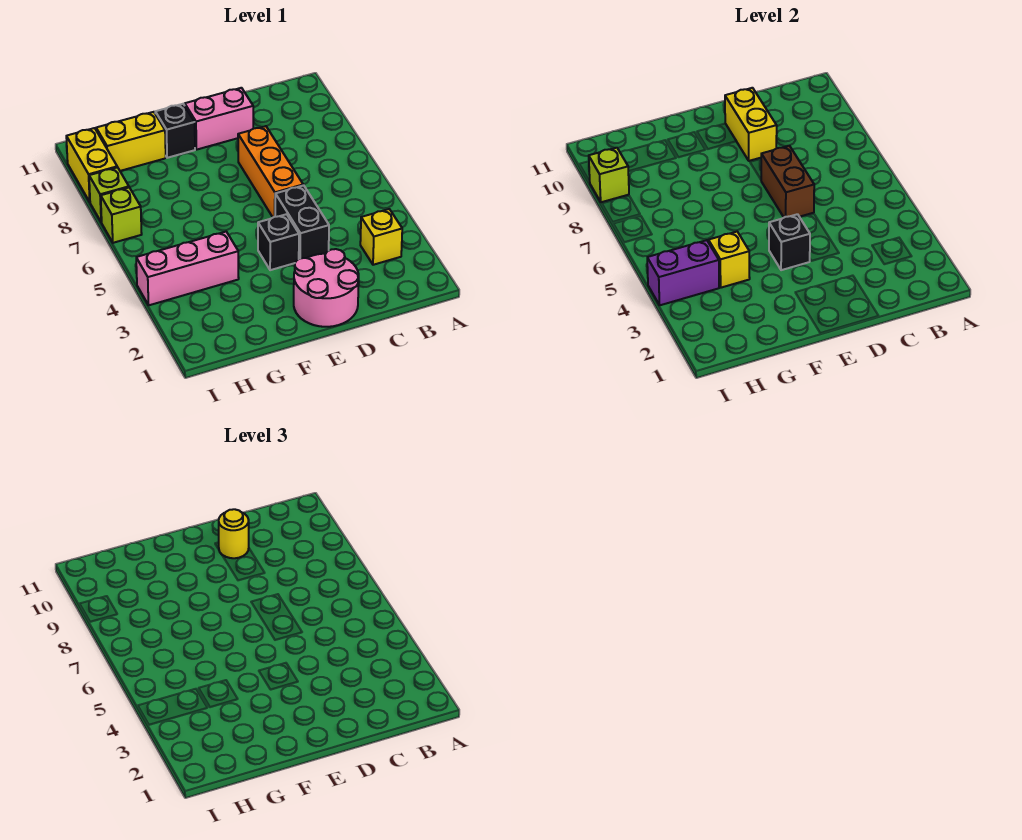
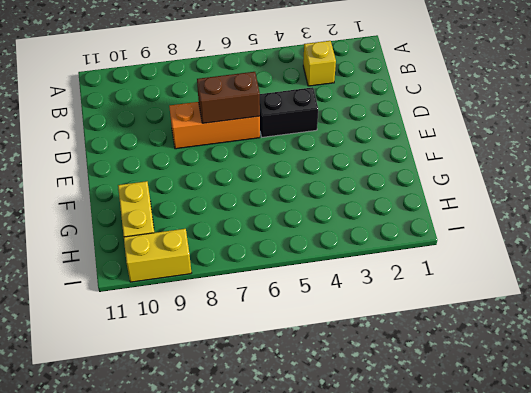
none -> pink 2x2 round brick [294,249,359,327]
none -> pink 1x2 brick [185,88,253,150]
none -> black 1x1 brick [258,214,299,270]

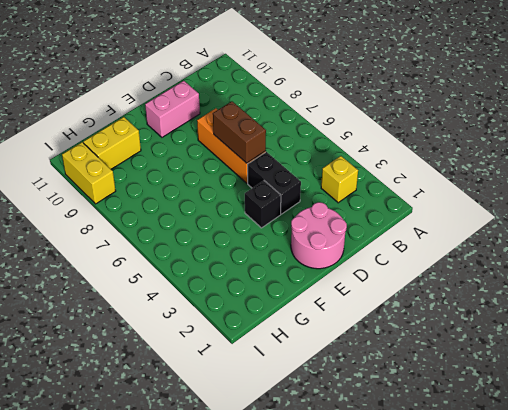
none -> black 1x1 brick [155,104,195,158]
none -> pink 1x3 brick [136,232,239,305]
none -> lime 1x1 brick [101,188,142,243]

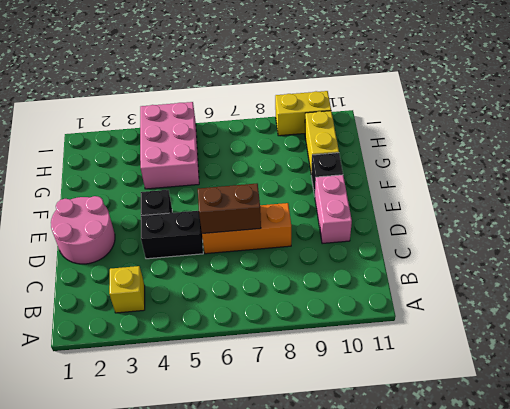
pink 2x3 brick [140,102,199,189] -> pink 1x3 brick [136,232,239,305]
none -> lime 1x1 brick [101,188,142,243]
none -> lime 1x1 brick [89,167,129,222]
none -> yellow 1x2 brick [725,88,777,161]

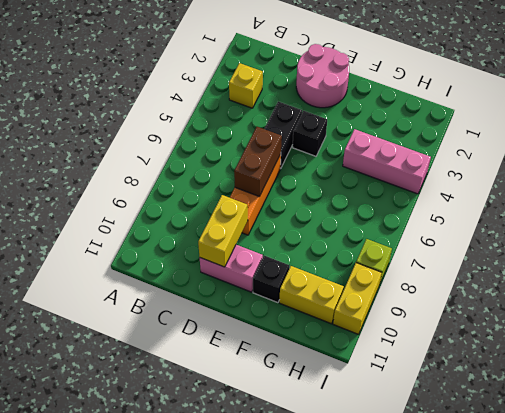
none -> lime 1x1 brick [101,188,142,243]
none -> black 1x1 brick [769,214,810,270]
none -> yellow 1x1 brick [708,232,750,288]

